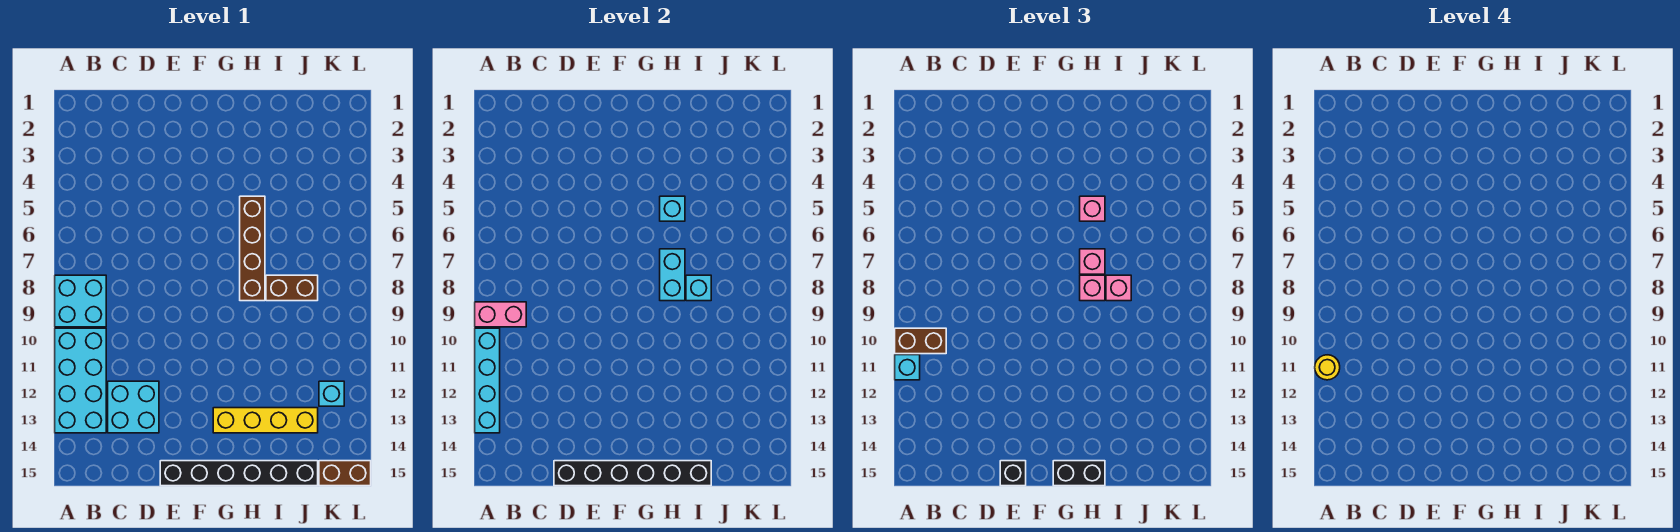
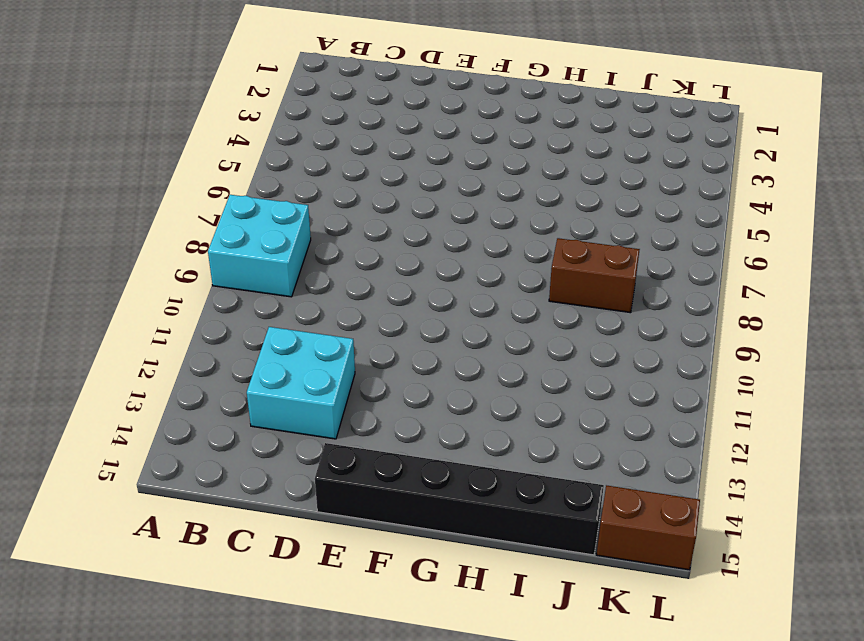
none -> cyan 2x4 brick [55,328,106,433]
none -> yellow 1x4 brick [213,408,318,433]
none -> brown 1x4 brick [240,196,265,301]

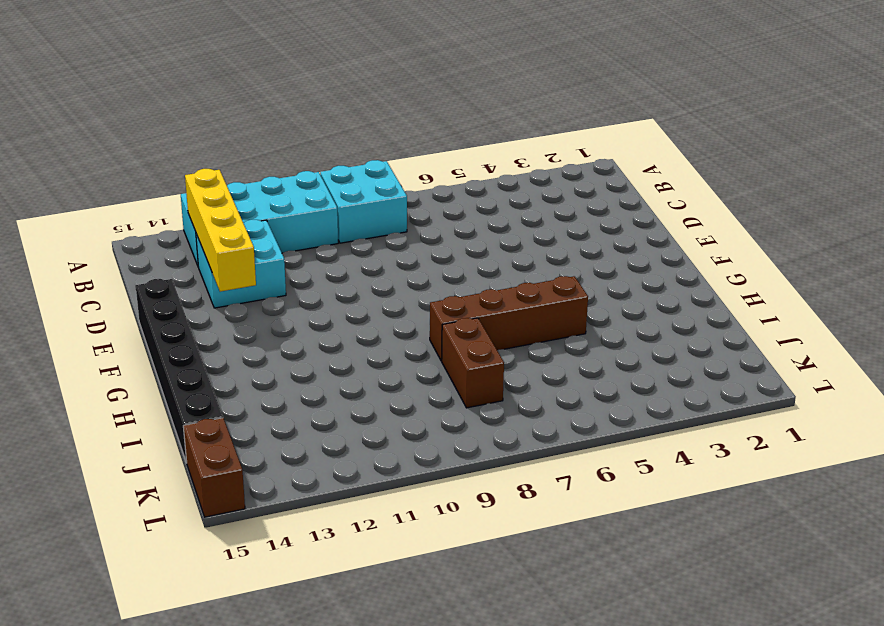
yellow 1x4 brick [185,169,256,292] -> yellow 1x4 brick moved to [213,408,318,433]
none -> cyan 1x1 brick [319,381,344,406]
none -> pink 1x2 brick [475,302,526,327]
none -> cyan 1x4 brick [475,328,500,433]

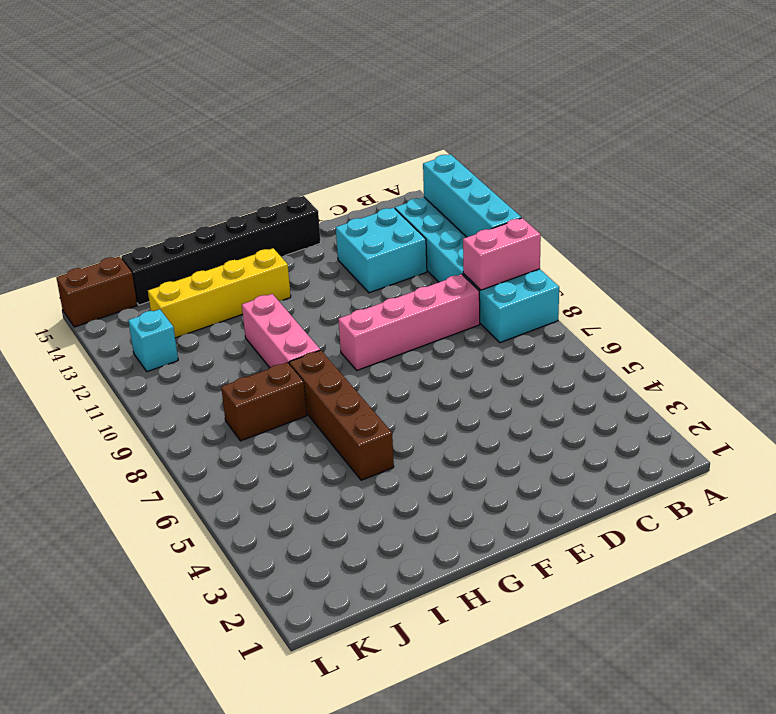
pink 1x4 brick [338,274,480,370] -> none
pink 1x3 brick [242,294,320,368] -> none
none -> black 1x6 brick [554,461,711,486]
none -> cyan 1x1 brick [660,196,685,221]
none -> cyan 1x2 brick [660,249,685,301]

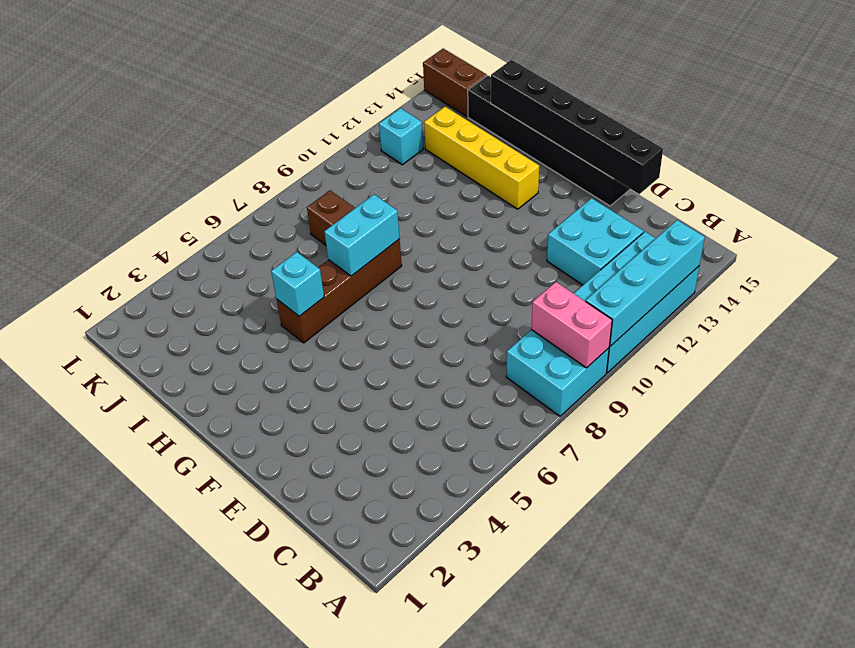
none -> cyan 1x1 brick [686,275,711,301]
none -> brown 1x2 brick [895,328,946,354]
none -> cyan 1x1 brick [895,355,920,380]

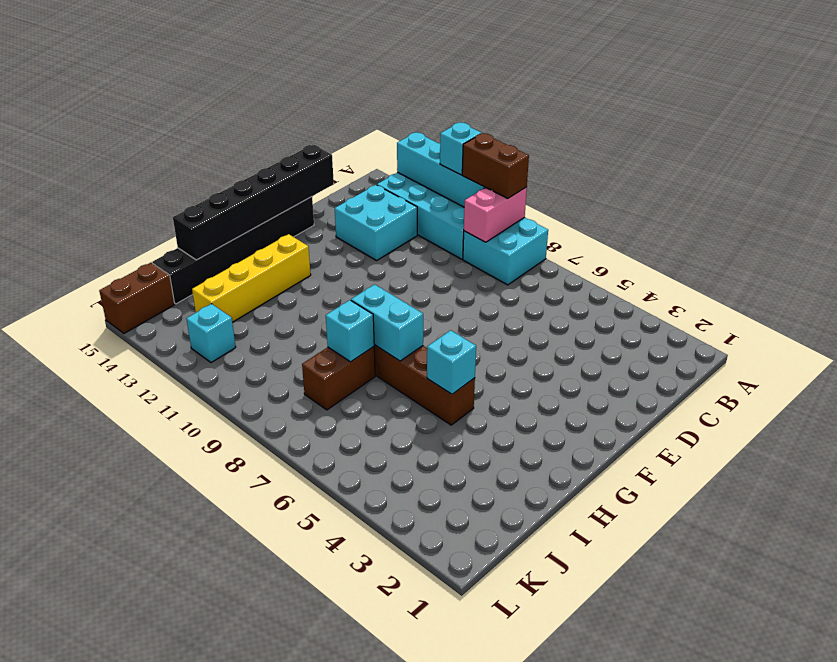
brown 1x2 brick [462,133,529,198] -> brown 1x2 brick turned to [895,328,946,354]
none -> black 1x1 brick [1000,461,1026,486]
none -> black 1x2 brick [1053,461,1105,486]
none -> pink 1x1 brick [1080,196,1105,221]

